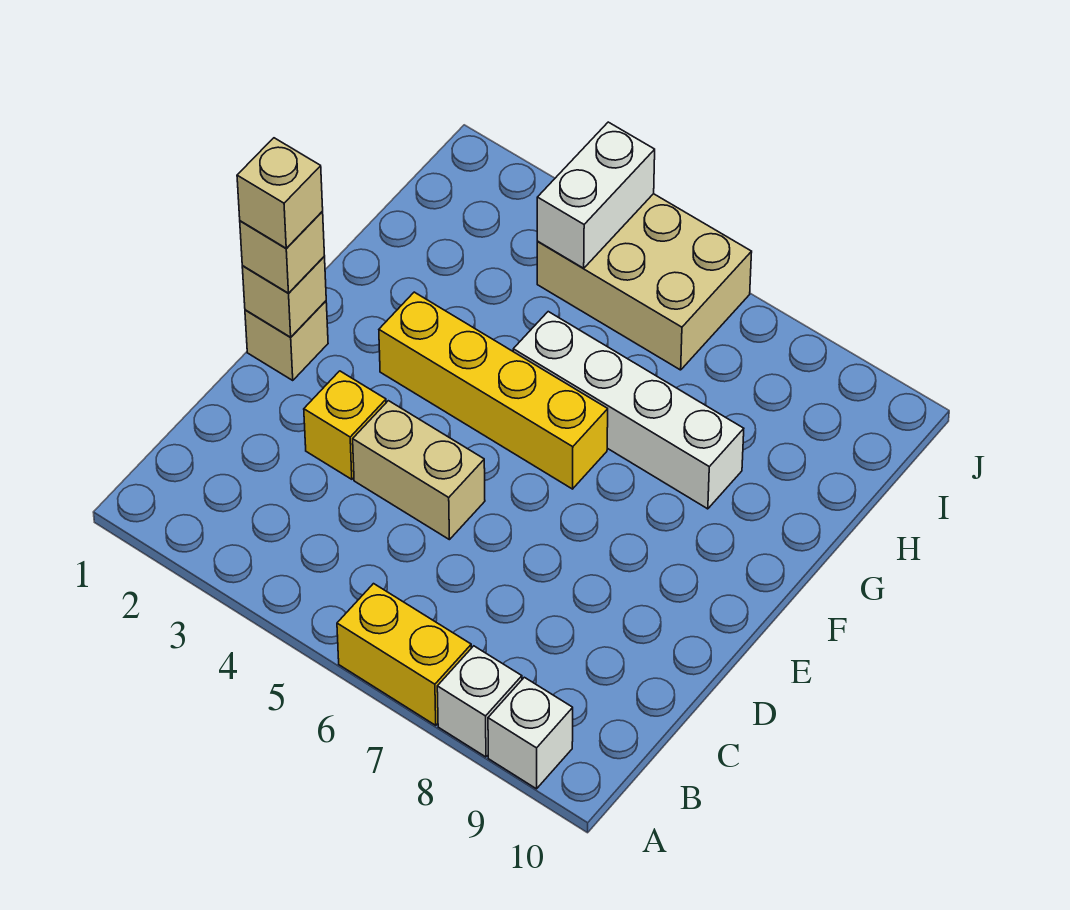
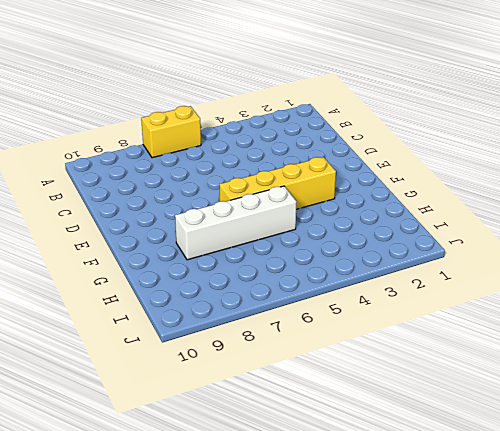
none -> white 1x1 brick [437,646,522,757]
none -> white 1x1 brick [488,677,573,789]
none -> yellow 1x1 brick [304,371,386,479]

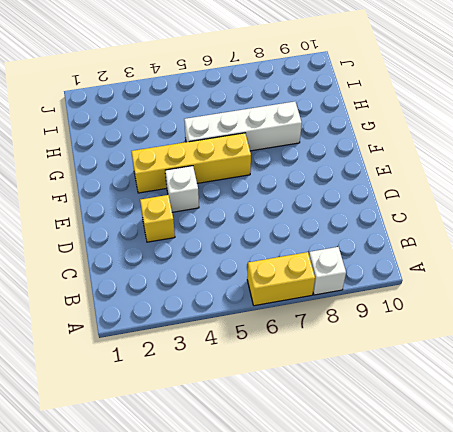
white 1x1 brick [165,166,199,212] -> white 1x1 brick moved to [488,677,573,789]
none -> tan 1x2 brick [353,401,485,540]
none -> tan 1x1 brick [245,301,328,380]
none -> tan 2x3 brick [537,194,752,370]

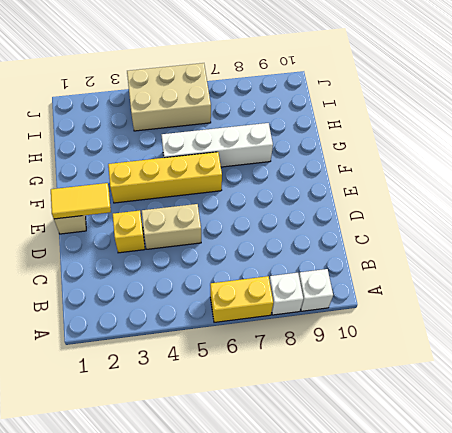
yellow 1x2 tile [51,183,111,219] -> tan 1x1 brick [242,257,326,337]
none -> white 1x2 brick [537,122,655,268]
none -> tan 1x1 brick [240,212,325,293]
none -> tan 1x1 brick [237,138,323,248]

